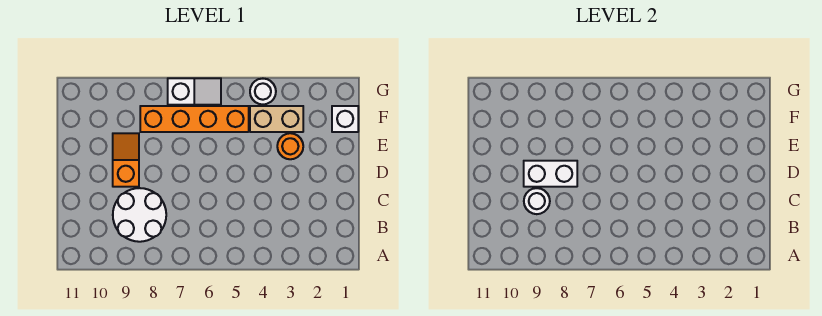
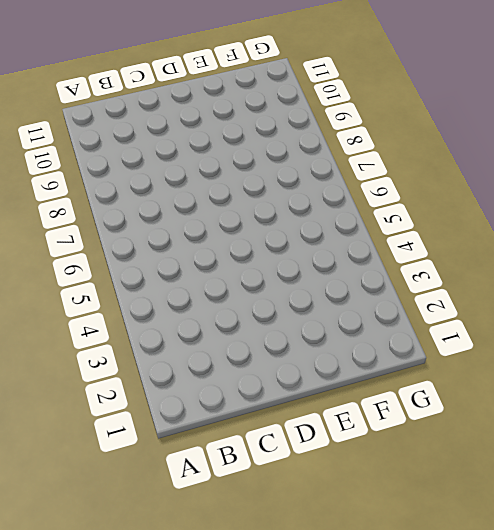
none -> white 2x2 round brick [113,188,166,242]
none -> orange 1x2 slope [113,133,139,187]

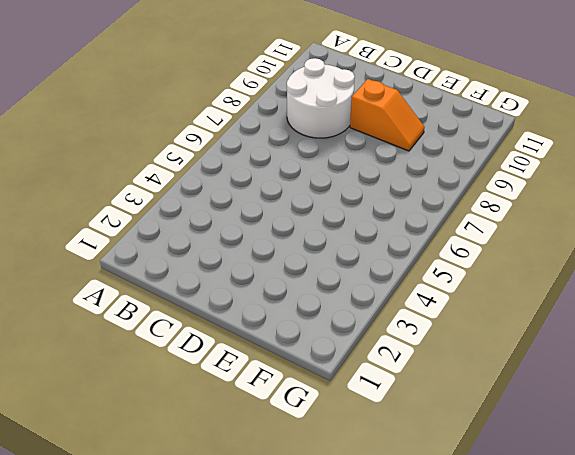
none -> orange 1x1 round brick [277,133,303,159]
none -> white 1x1 brick [332,106,358,132]

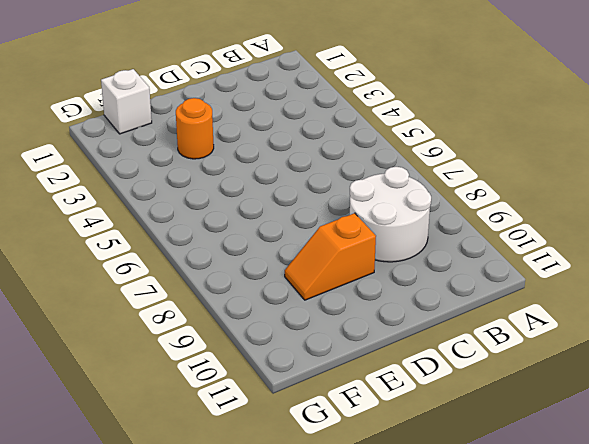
none -> tan 1x2 brick [250,106,303,132]
none -> orange 1x4 brick [140,106,249,132]

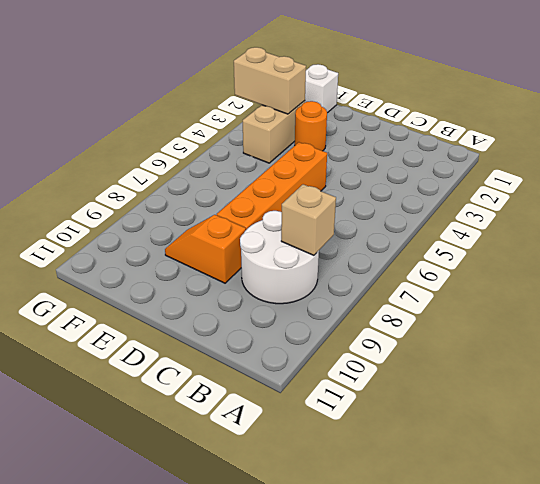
tan 1x1 brick [281,184,336,255] -> none
orange 1x4 brick [217,142,327,230] -> orange 1x4 brick moved to [140,106,249,132]
tan 1x2 brick [234,47,306,114] -> none
none -> white 1x1 round brick [250,79,276,105]
none -> white 1x2 slope [168,78,221,105]

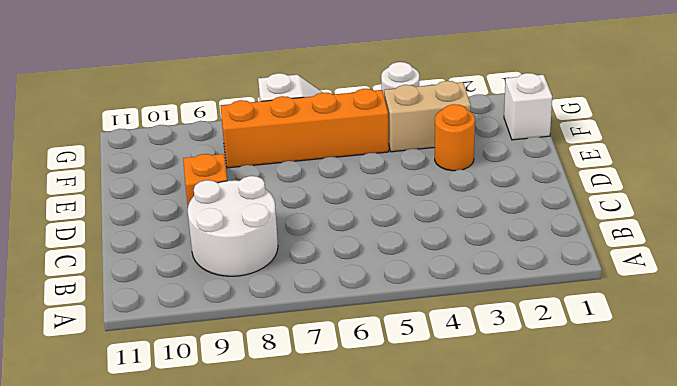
none -> white 1x1 round brick [524,188,550,214]
none -> white 1x2 brick [524,161,577,187]

